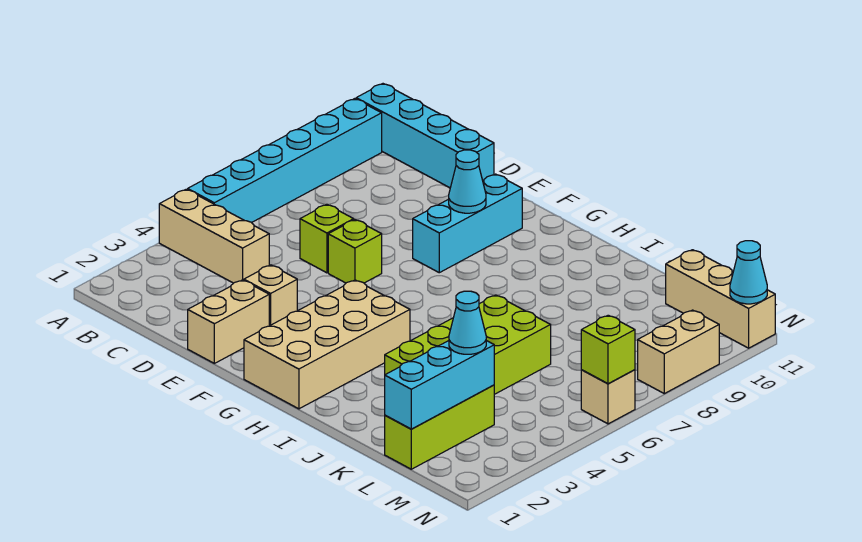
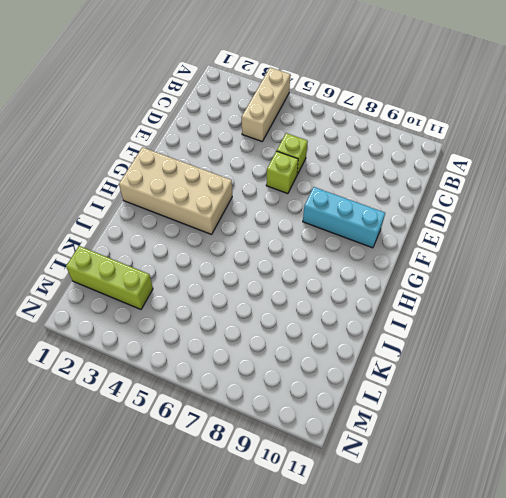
none -> cyan 1x6 brick [188,99,382,223]
none -> cyan 1x4 brick [356,84,494,188]
none -> tan 1x2 brick [188,280,269,363]

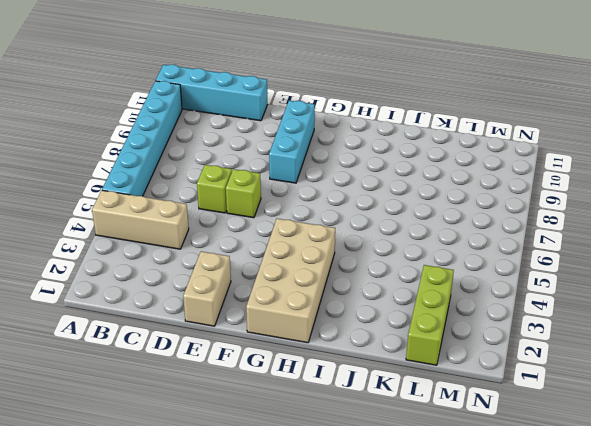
none -> tan 1x1 brick [244,265,297,326]
none -> lime 2x4 brick [385,295,551,394]
none -> tan 1x3 brick [666,250,775,348]

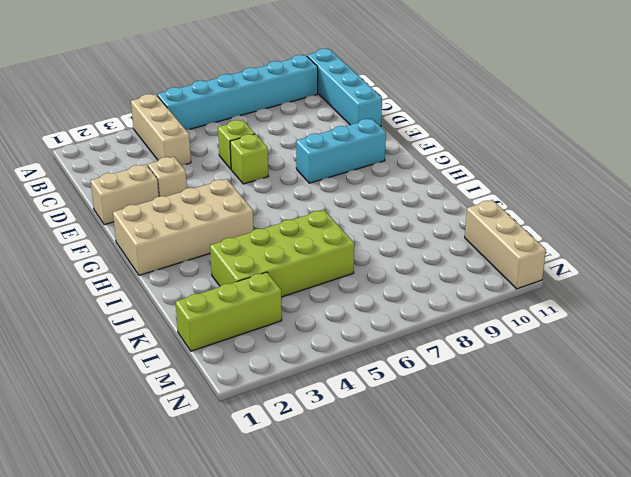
none -> tan 1x1 brick [581,370,635,424]
none -> tan 1x2 brick [638,310,719,394]
none -> cyan 1x1 cone [449,150,486,213]

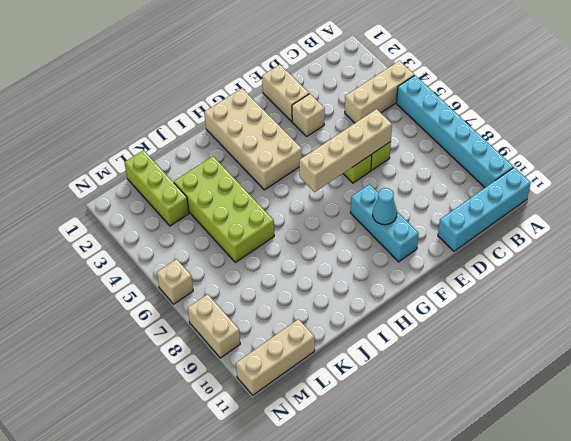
tan 1x4 brick [299,109,392,192] -> none
none -> cyan 1x3 brick [385,341,494,429]
none -> lime 1x1 brick [581,315,635,384]
none -> cyan 1x1 cone [730,241,767,304]

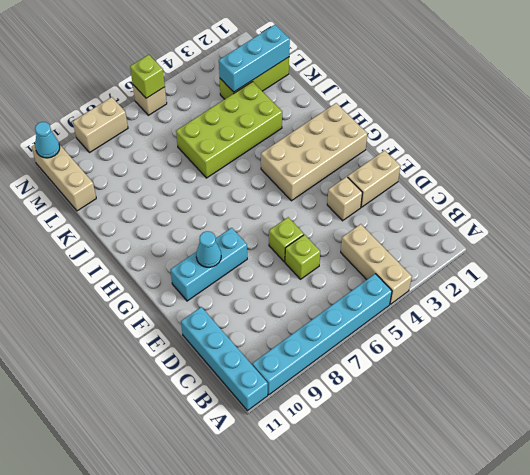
none -> cyan 1x1 cone [449,291,486,354]

